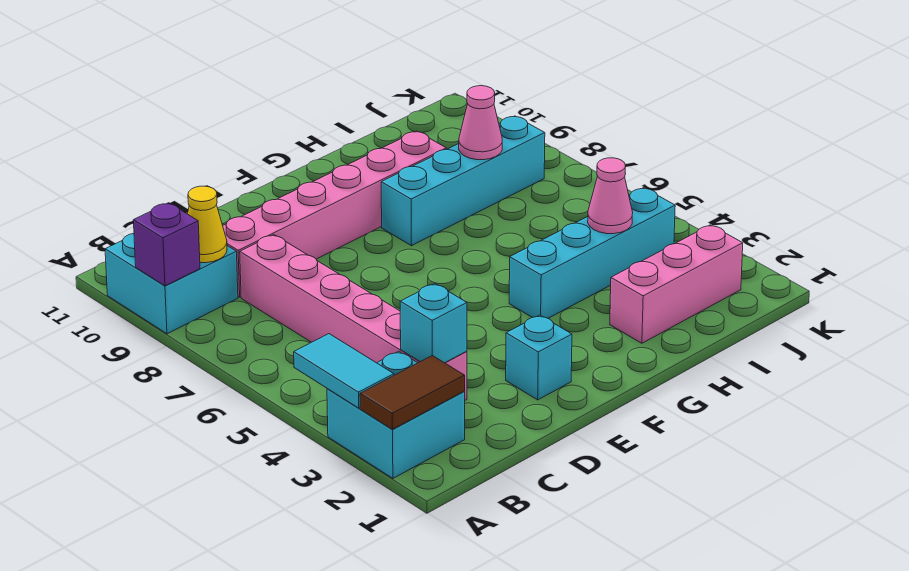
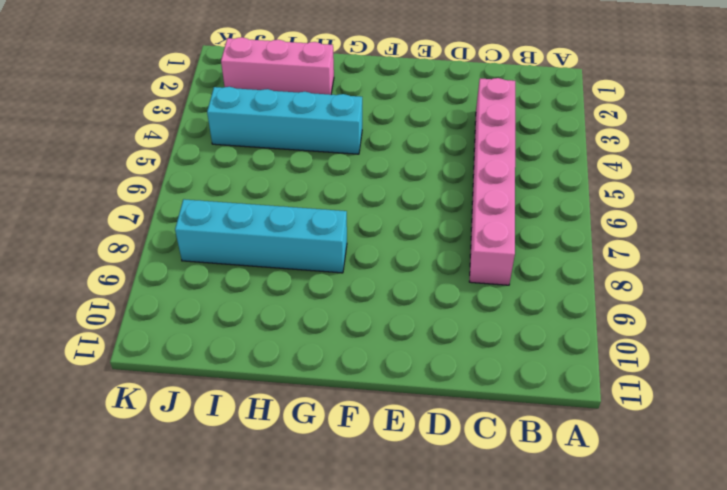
none -> cyan 2x2 brick [327,351,465,478]
none -> cyan 2x2 brick [105,233,238,334]
none -> pink 1x6 brick [223,131,446,297]

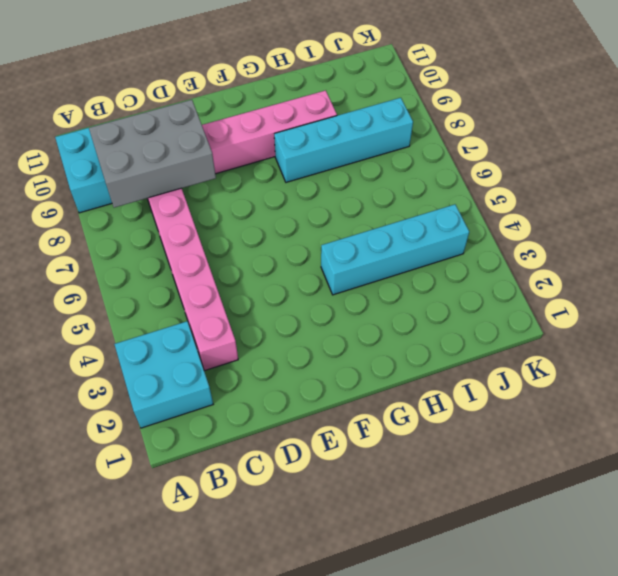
grey 2x3 brick [89,100,216,208] -> yellow 1x1 cone [188,186,227,263]
none -> cyan 1x1 brick [506,315,572,400]
none -> pink 1x3 brick [610,225,743,343]
none -> brown 1x2 tile [360,356,465,429]

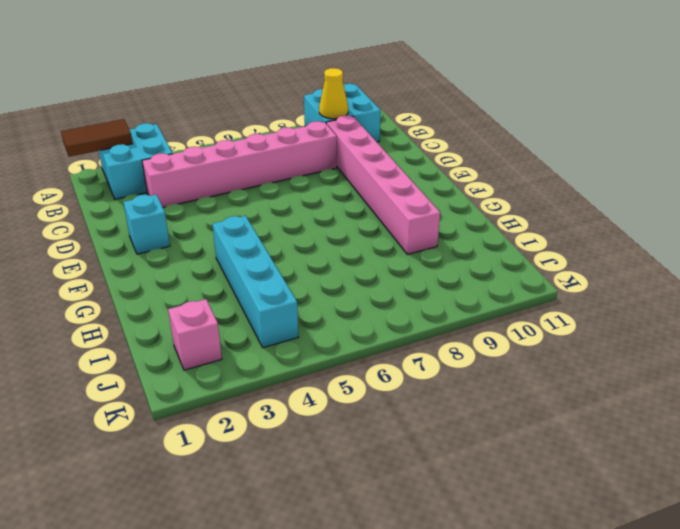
brown 1x2 tile [61,119,133,157] -> brown 1x2 tile turned to [360,356,465,429]
pink 1x1 brick [168,299,222,370] -> pink 1x3 brick [610,225,743,343]
none -> cyan 1x4 brick [381,116,545,246]
none -> cyan 1x2 tile [294,334,394,408]
none -> purple 1x1 brick [133,203,200,286]

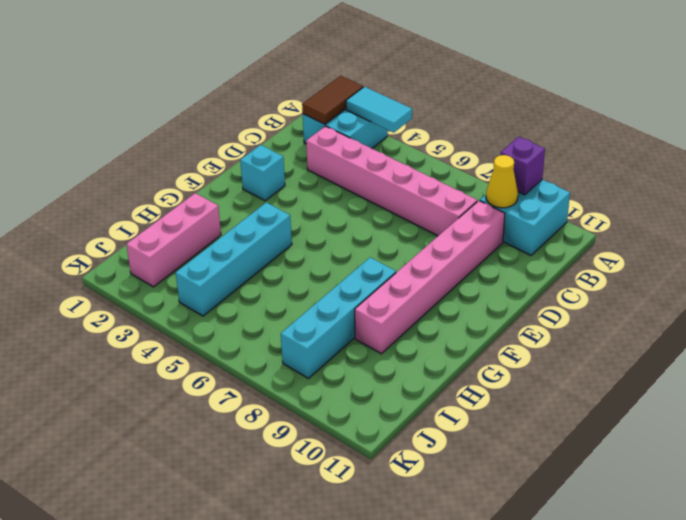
none -> cyan 1x1 brick [400,284,467,363]
none -> pink 1x1 cone [588,158,633,234]
none -> pink 1x1 cone [459,86,502,160]

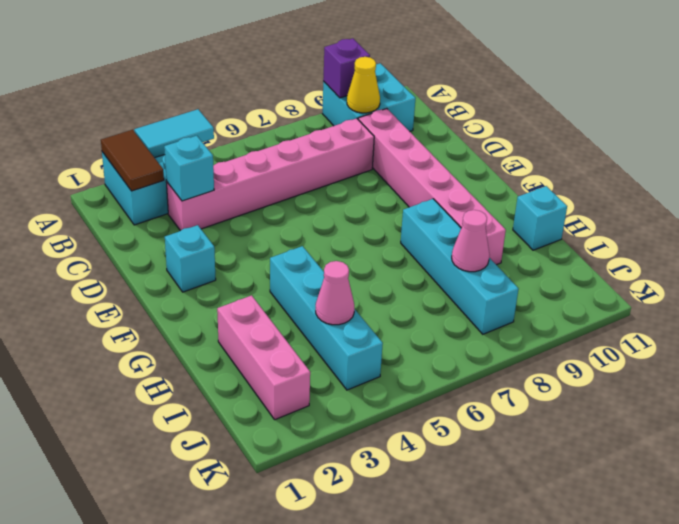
cyan 1x1 brick [513,186,567,250] -> none

